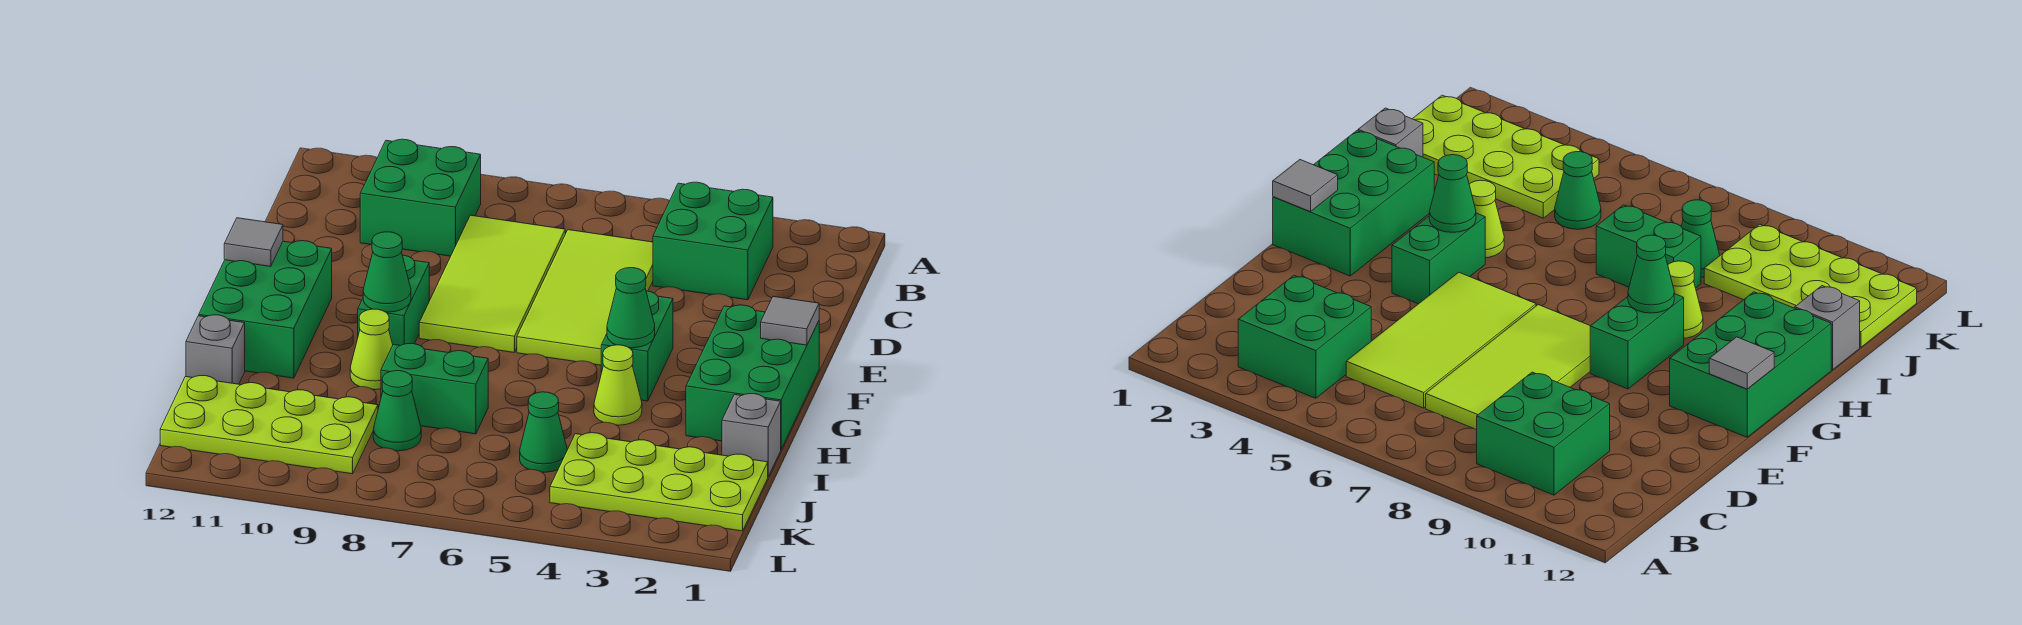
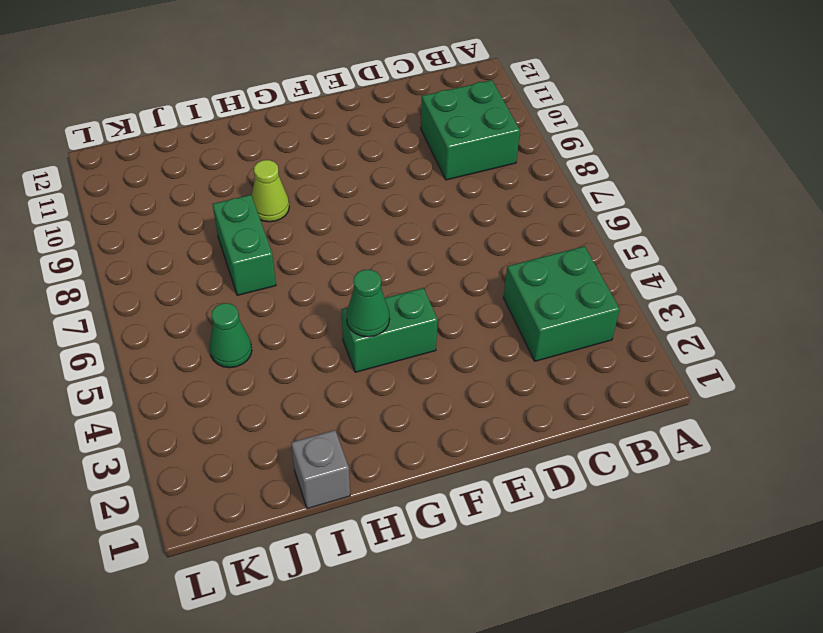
none -> lime 2x4 tile [517,230,653,365]
none -> lime 2x4 tile [419,215,565,352]
none -> green 2x3 brick [686,305,819,449]

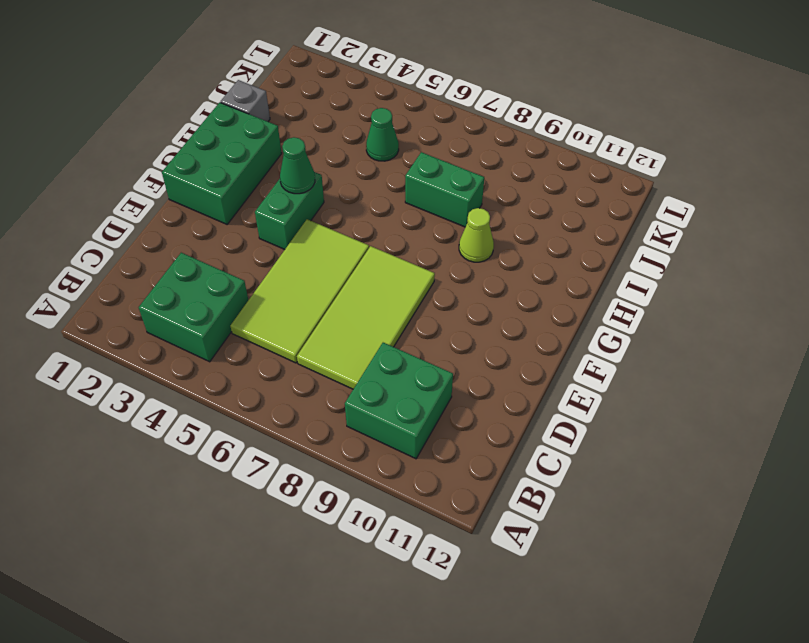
none -> green 1x2 brick [358,255,429,346]
none -> green 2x3 brick [199,241,332,378]
none -> lime 1x1 cone [594,345,642,425]

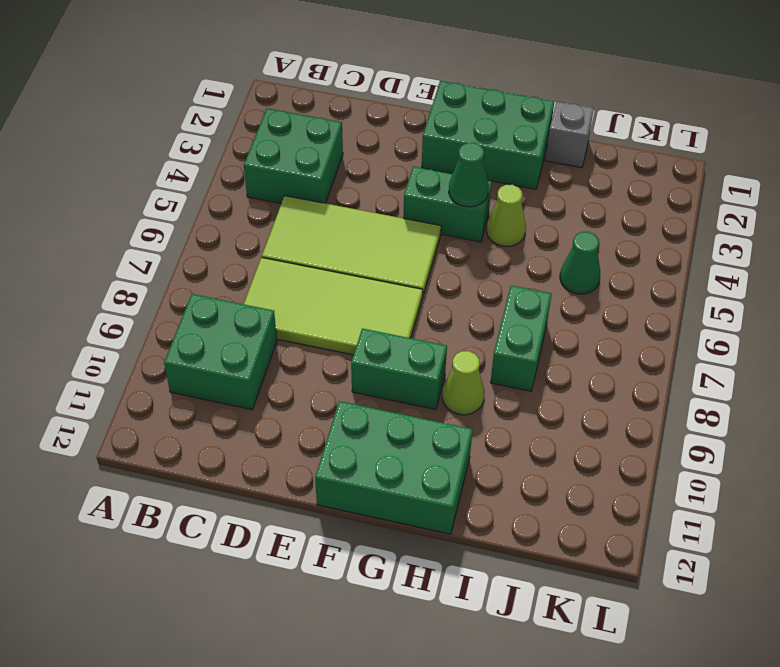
none -> grey 1x1 brick [186,315,245,384]
none -> lime 2x4 plate [550,433,768,531]
none -> green 1x1 cone [373,371,421,451]

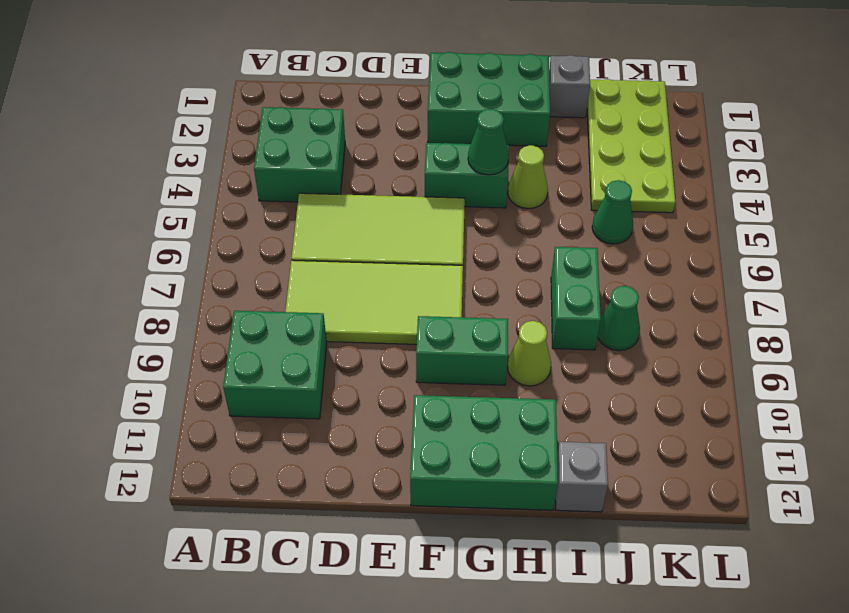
none -> lime 2x4 plate [160,376,378,474]
none -> grey 1x1 tile [761,297,819,345]
none -> grey 1x1 tile [224,218,283,267]

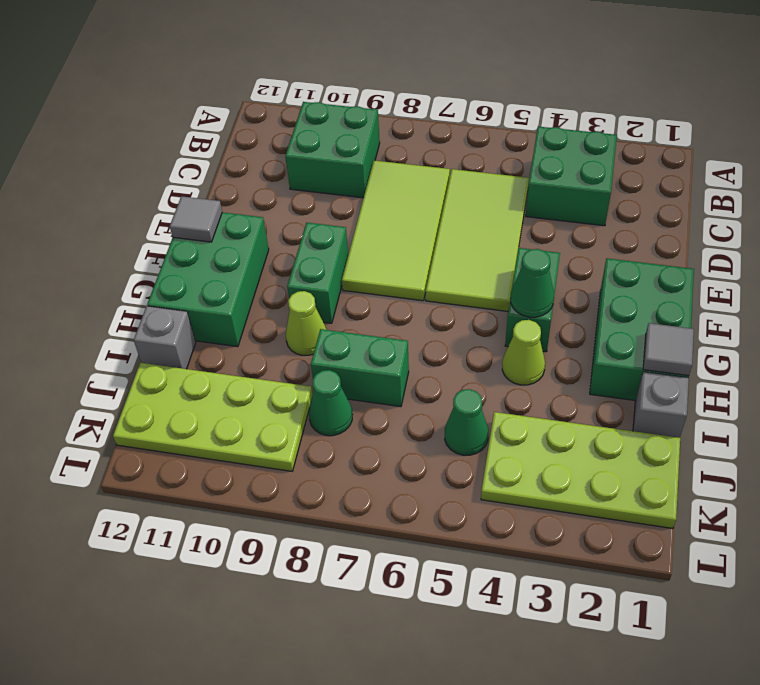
grey 1x1 tile [643,323,694,376] -> grey 1x1 tile moved to [761,297,819,345]
none -> green 1x1 cone [363,232,411,312]

